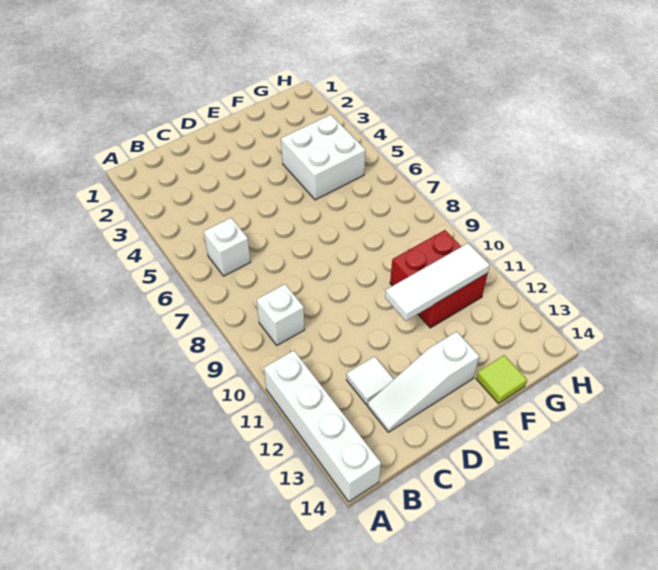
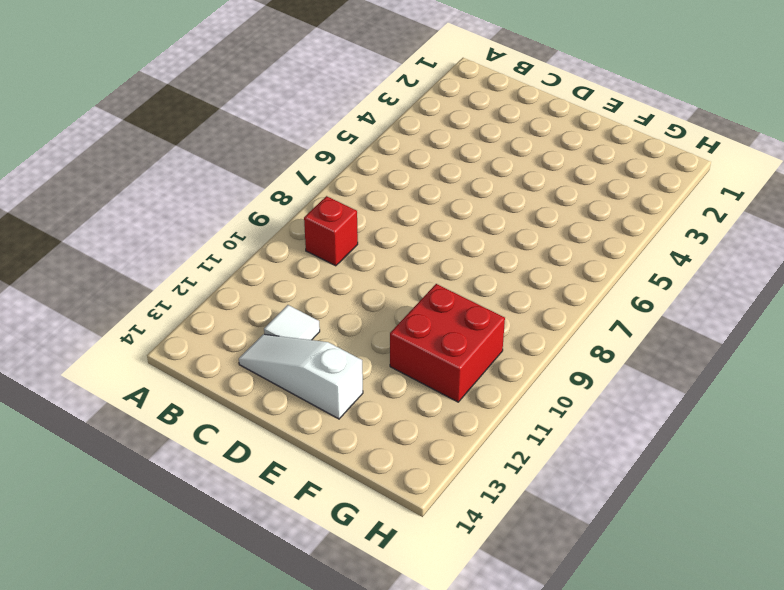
red 1x1 brick [304,196,358,266] -> white 1x1 brick [257,284,304,345]
none -> white 1x4 brick [264,350,381,502]
none -> white 1x1 brick [204,218,250,276]

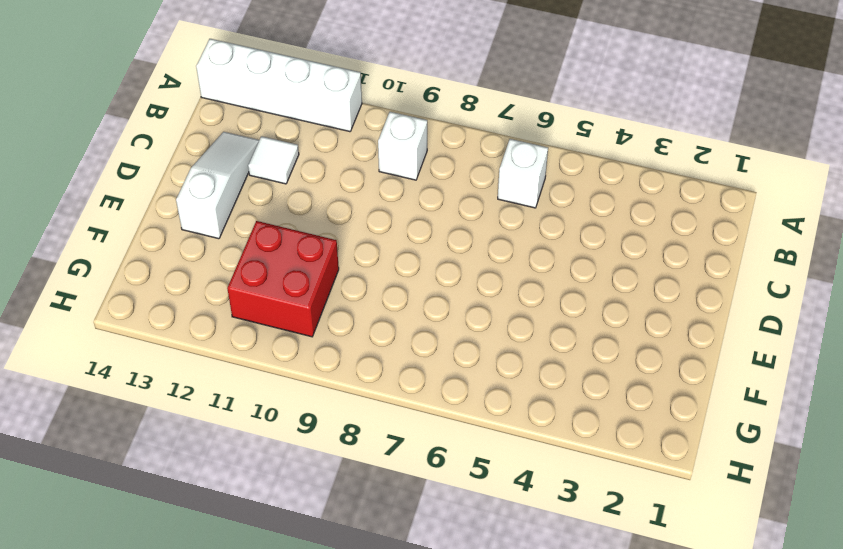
none -> white 2x2 brick [281,115,365,200]
none -> lime 1x1 tile [476,355,527,404]

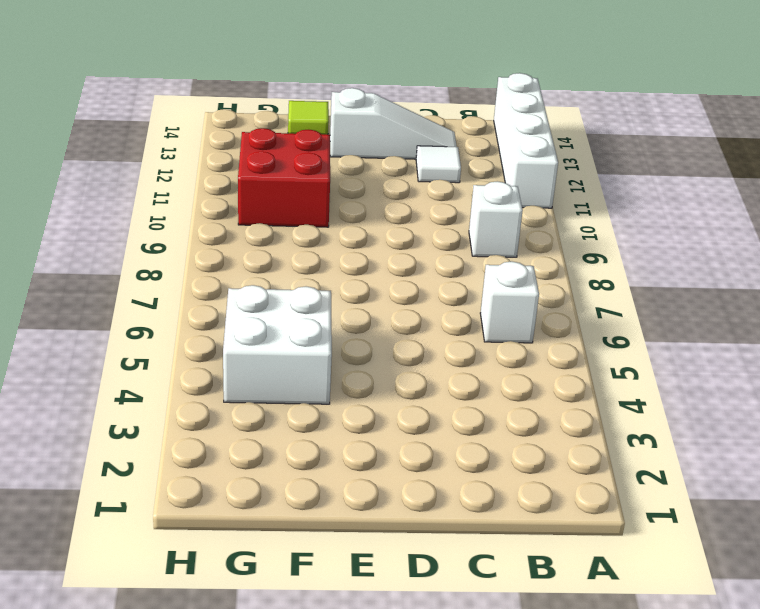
none -> white 1x3 tile [385,243,490,321]

